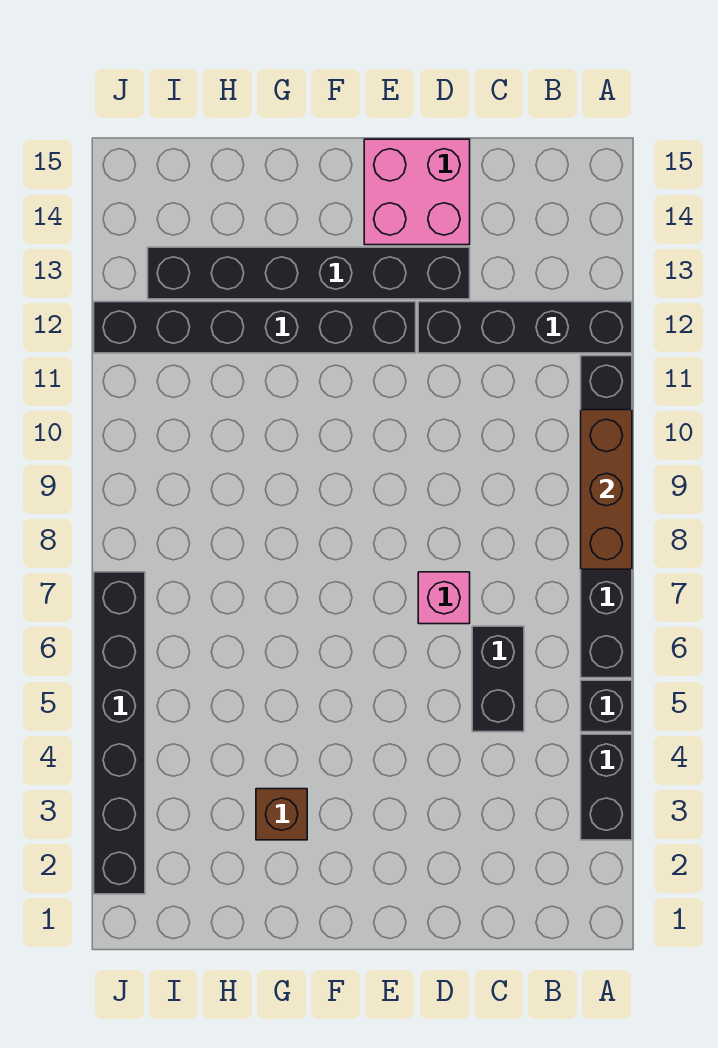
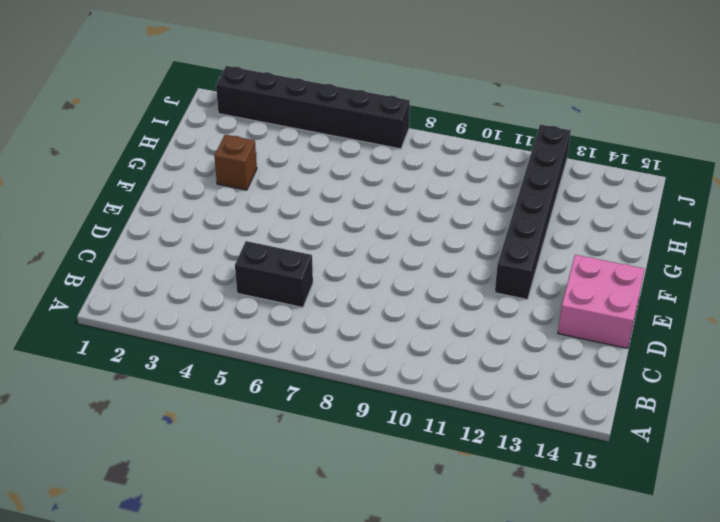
none -> black 1x2 brick [581,734,632,840]
none -> black 1x1 brick [581,680,632,732]
none -> black 1x6 brick [581,356,632,678]

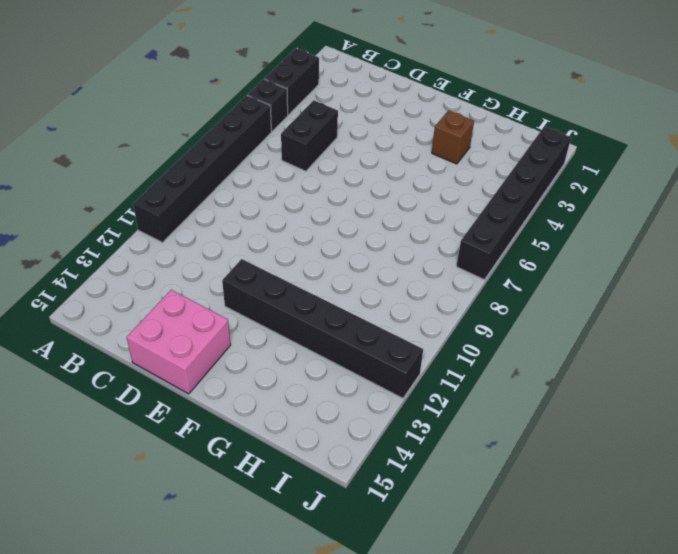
none -> black 1x4 brick [418,302,632,353]
none -> pink 1x1 brick [418,572,470,624]
none -> black 1x6 brick [148,247,470,299]

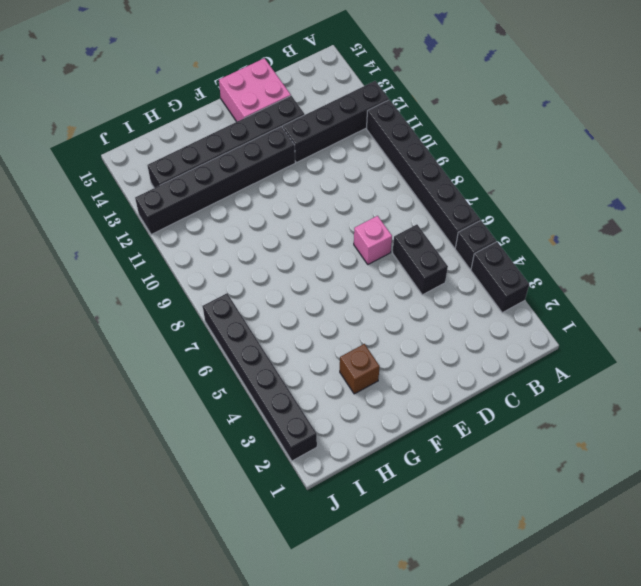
none -> brown 1x3 brick [581,410,632,569]

